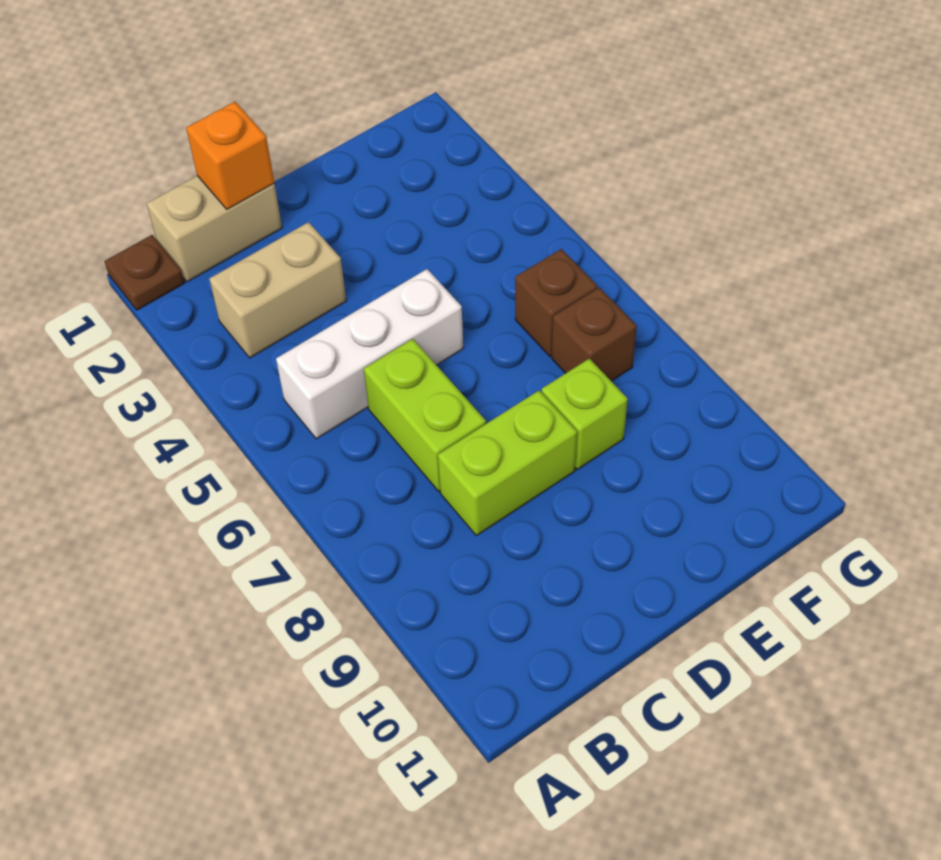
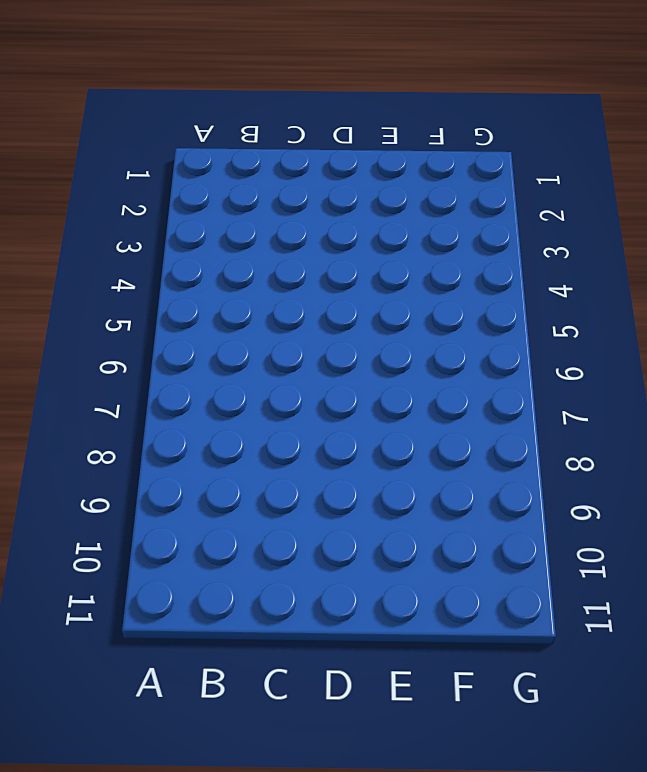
none -> brown 1x1 plate [104,235,184,310]
none -> tan 1x2 brick [147,176,282,282]

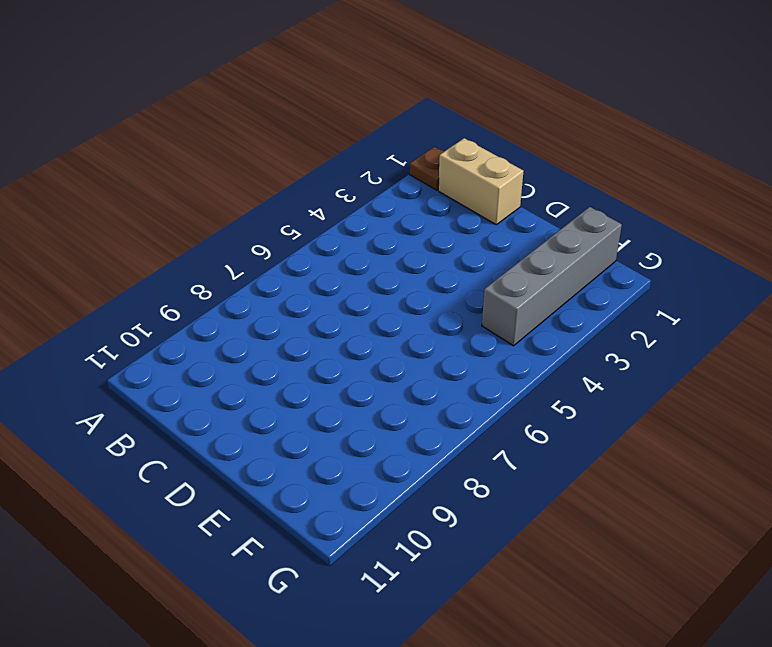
grey 1x4 brick [482,207,622,346] -> none
none -> tan 1x2 brick [209,222,346,358]
none -> white 1x3 brick [276,269,463,439]

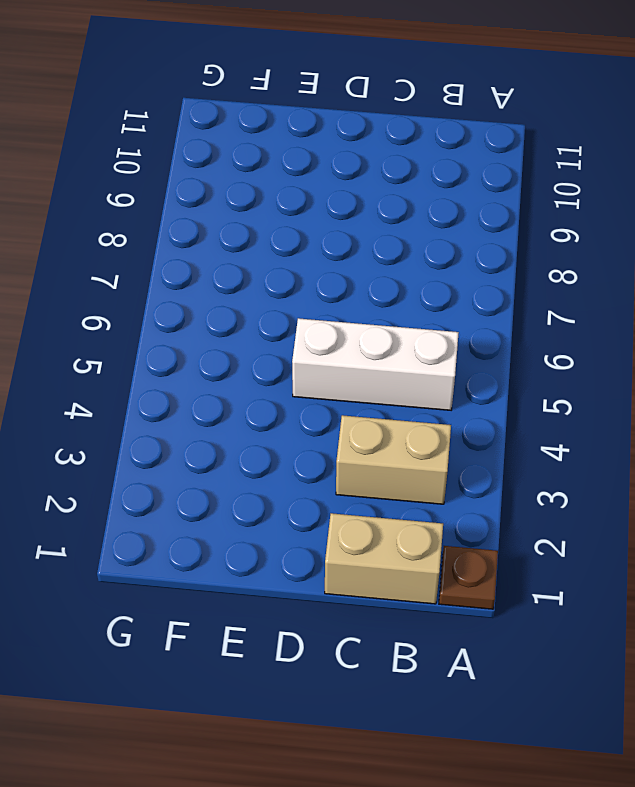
none -> lime 1x2 brick [364,339,486,491]
none -> lime 1x2 brick [438,390,577,536]

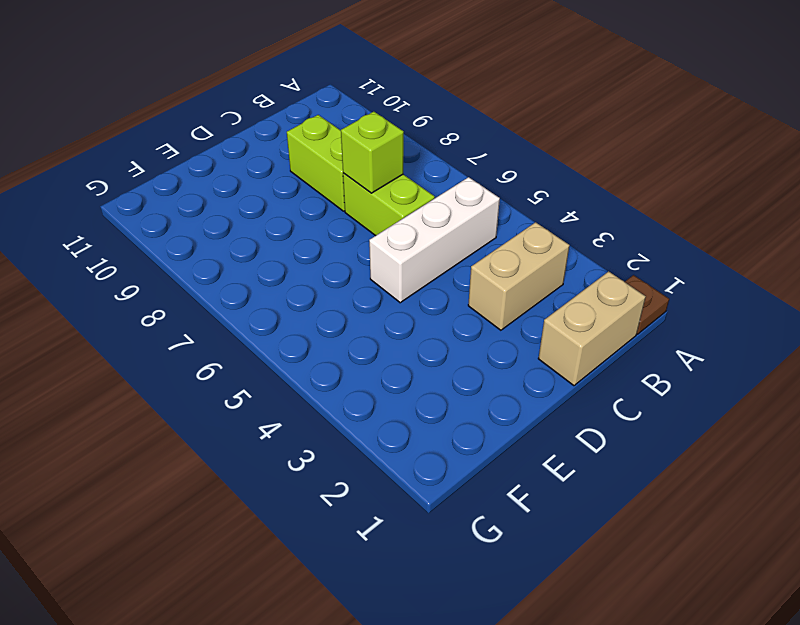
lime 1x1 brick [341,112,404,193] -> lime 1x1 brick moved to [542,358,628,469]
lime 1x2 brick [287,115,345,211] -> lime 1x2 brick turned to [438,390,577,536]
none -> brown 1x1 brick [515,249,597,356]
none -> brown 1x1 brick [552,287,637,381]

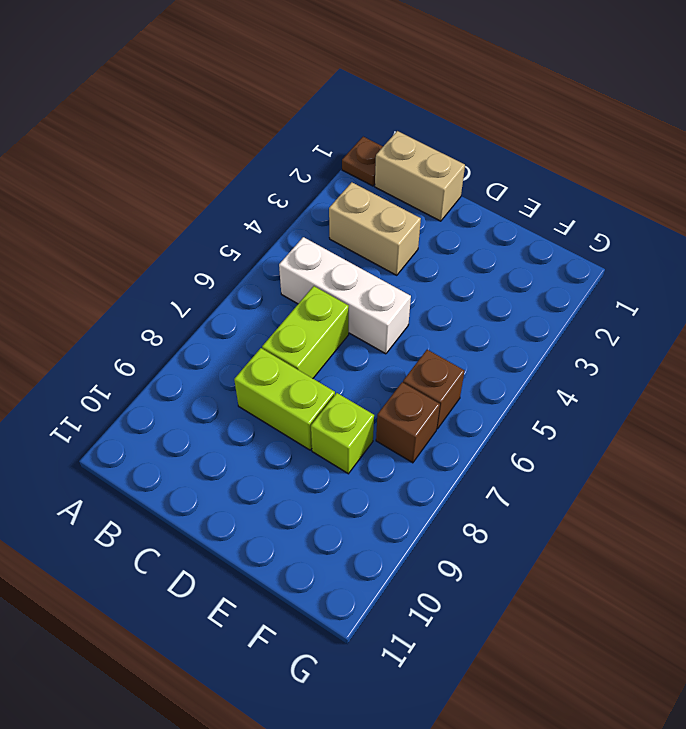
none -> orange 1x1 brick [186,102,274,209]

